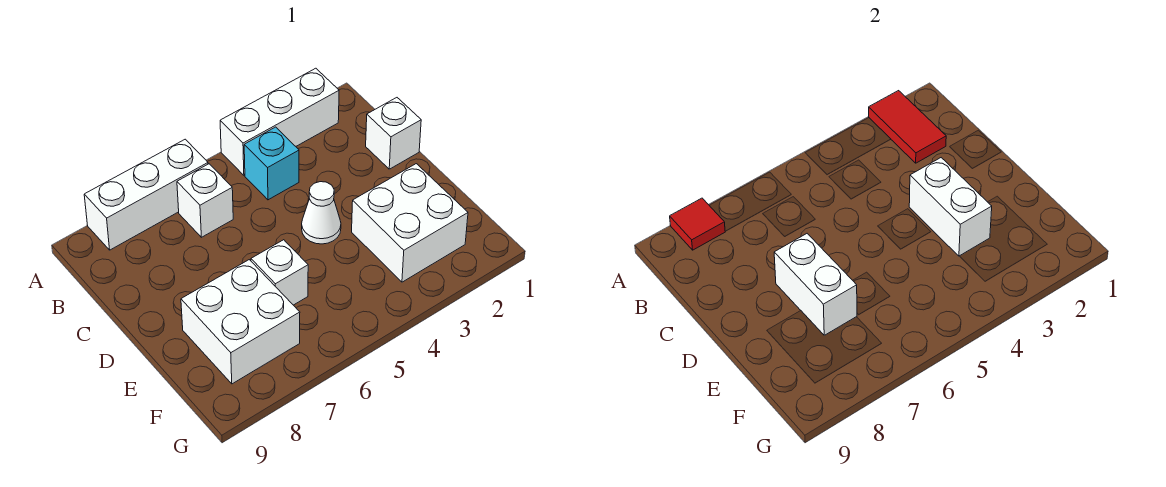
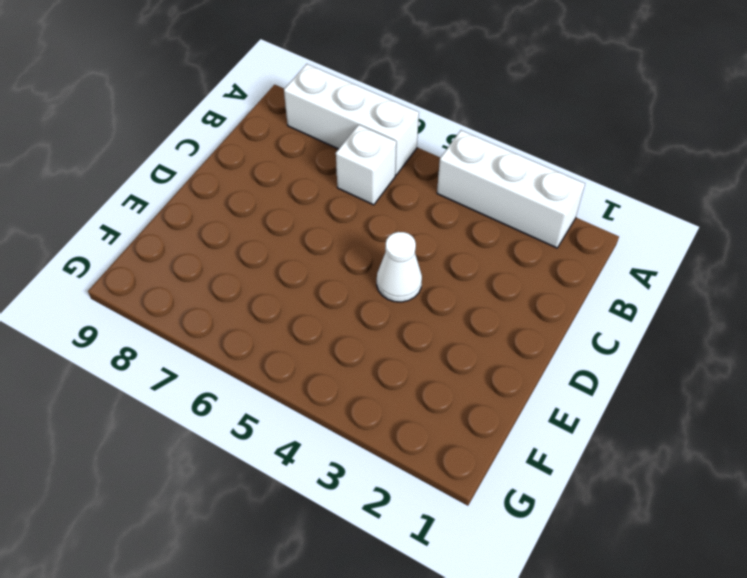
none -> cyan 1x1 brick [244,127,299,200]
none -> white 1x1 brick [366,98,421,169]
none -> white 2x2 brick [352,164,468,282]

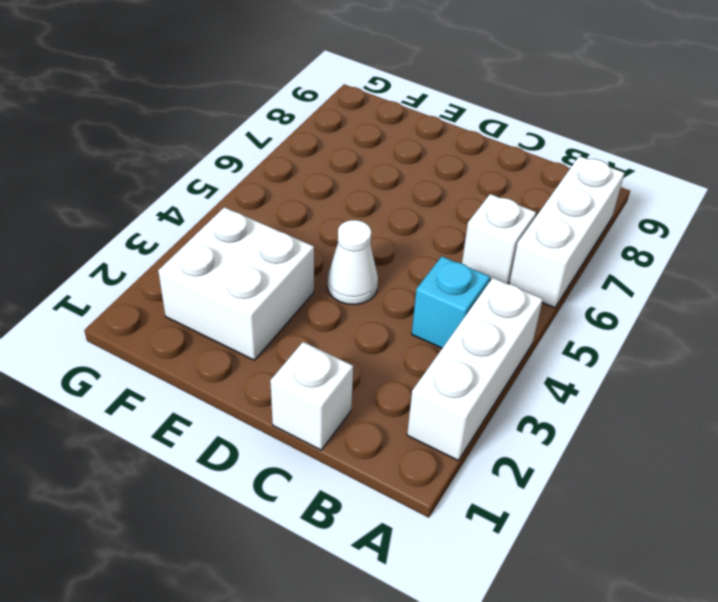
none -> white 1x1 brick [251,240,308,305]
none -> white 2x2 brick [181,260,300,384]
none -> red 1x2 tile [869,91,946,163]

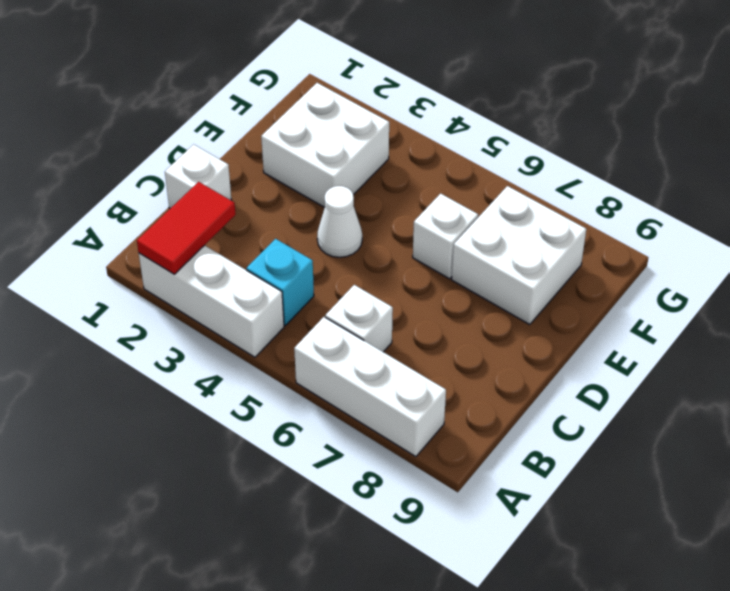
none -> red 1x1 tile [670,198,725,250]
none -> white 1x2 brick [909,158,992,256]
none -> white 1x2 brick [774,234,857,335]

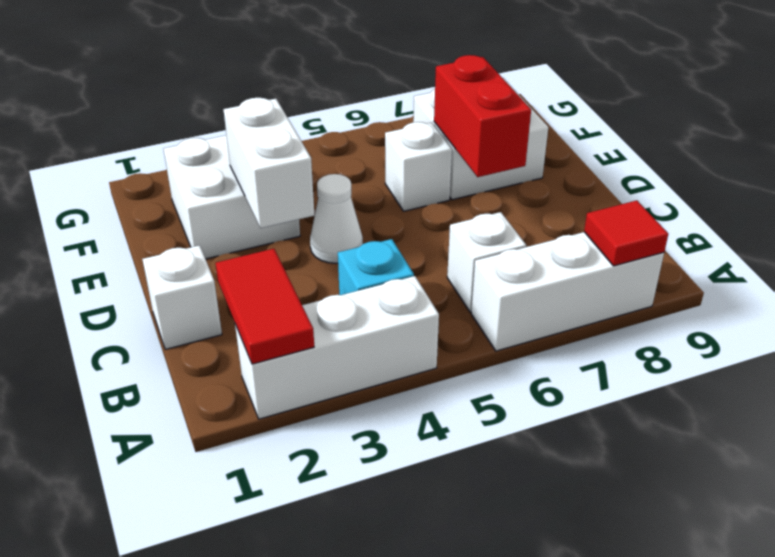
red 1x2 brick [434,55,531,177] -> white 1x2 brick [774,234,857,335]

